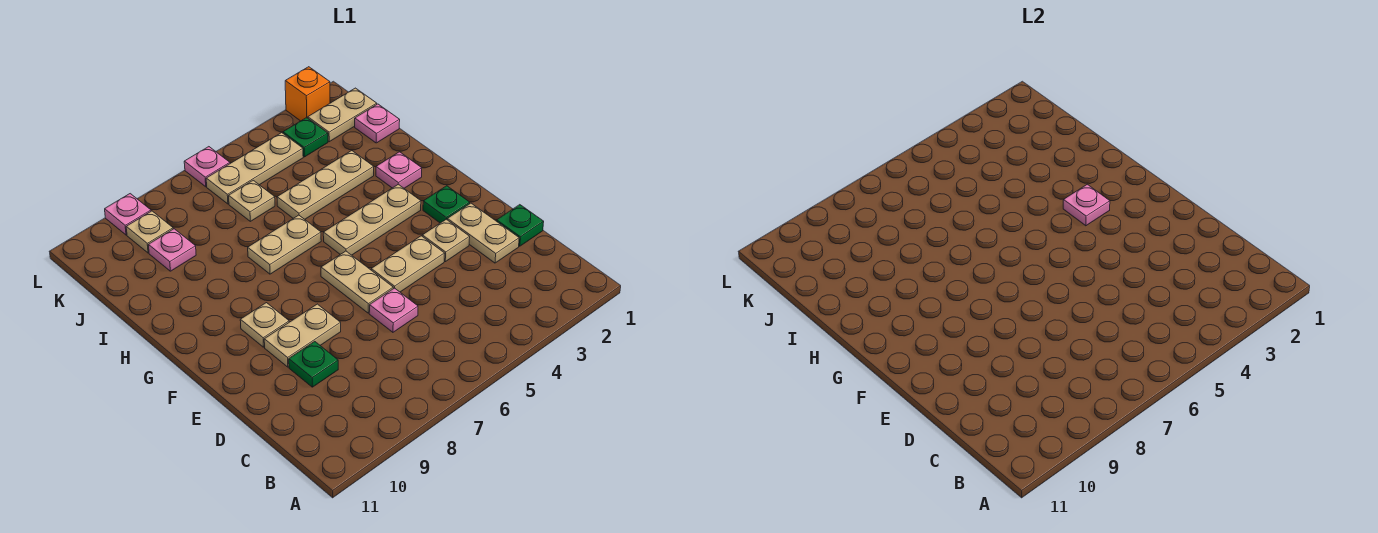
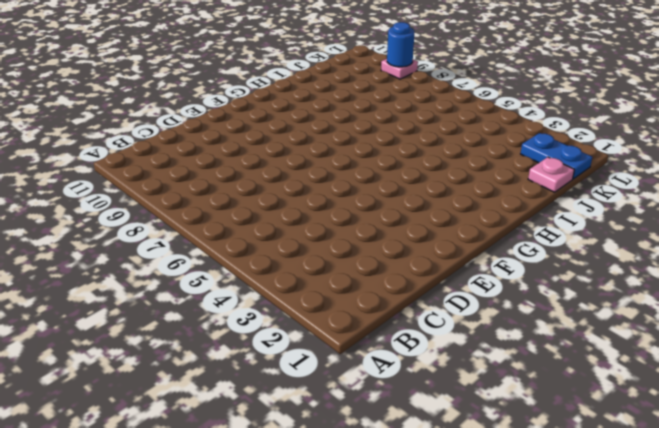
blue 1x2 plate [521,133,592,179] -> tan 1x2 plate [308,88,377,142]
blue 1x1 round brick [387,22,414,67] -> none
none -> green 1x1 plate [497,205,544,246]
none -> tan 1x2 plate [447,203,519,263]
none -> pink 1x1 plate [369,288,418,332]

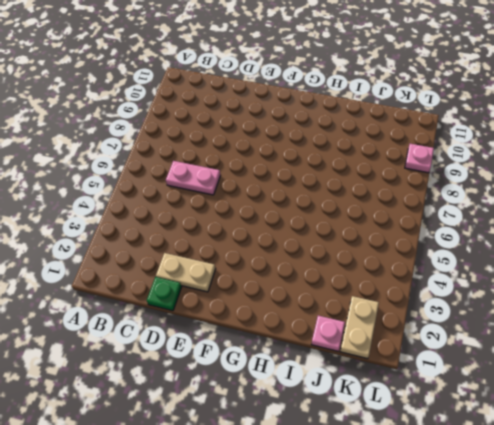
pink 1x2 plate [166,161,220,195] -> pink 1x1 plate [369,288,418,332]
none -> green 1x1 plate [289,341,338,387]
none -> tan 1x1 plate [422,219,470,262]
none -> tan 1x2 plate [371,236,445,292]

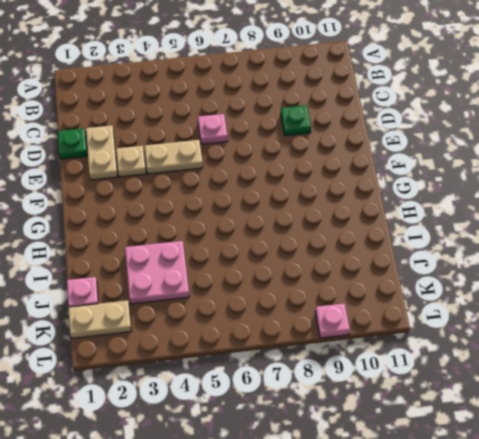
pink 2x2 plate [125,241,189,304] -> tan 1x3 plate [277,151,374,219]
none -> tan 1x2 plate [321,251,393,313]
none -> tan 1x2 plate [264,304,341,367]
none -> green 1x1 plate [423,186,470,223]

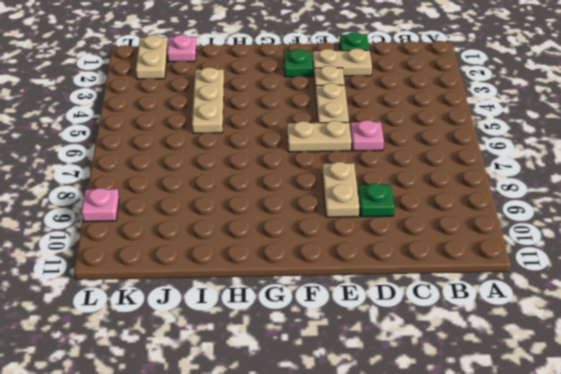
none -> tan 1x1 plate [240,303,289,347]
none -> tan 1x3 plate [323,184,421,255]
none -> pink 1x1 plate [376,152,422,188]

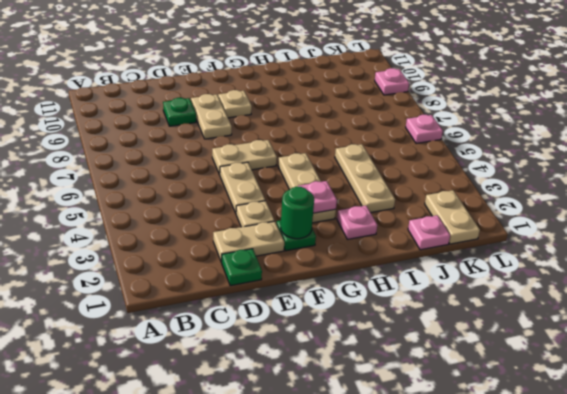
green 1x1 round brick [281,187,314,239] -> none
none -> pink 1x1 plate [369,288,418,332]
none -> tan 1x2 plate [248,215,321,274]
none -> tan 1x1 plate [229,180,275,221]

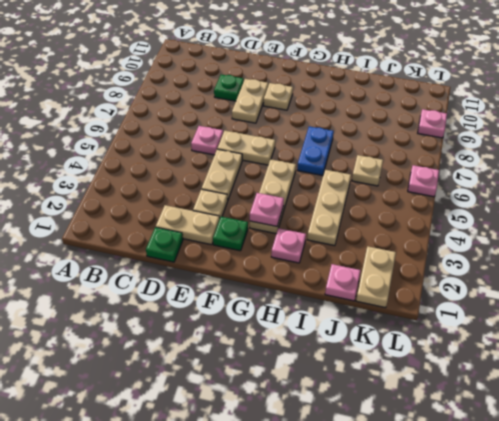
blue 1x2 plate [297,126,334,176] -> tan 1x2 plate [248,215,321,274]
none -> pink 1x1 plate [148,229,196,271]
none -> green 1x1 plate [283,118,328,157]
none -> tan 1x3 plate [206,133,303,204]

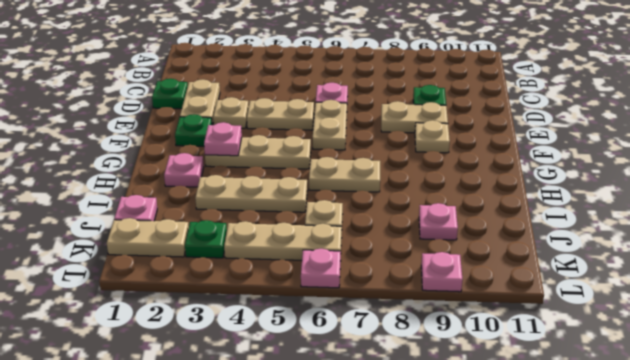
none -> tan 1x1 plate [126,211,173,253]
none -> orange 1x1 brick [285,67,330,121]

